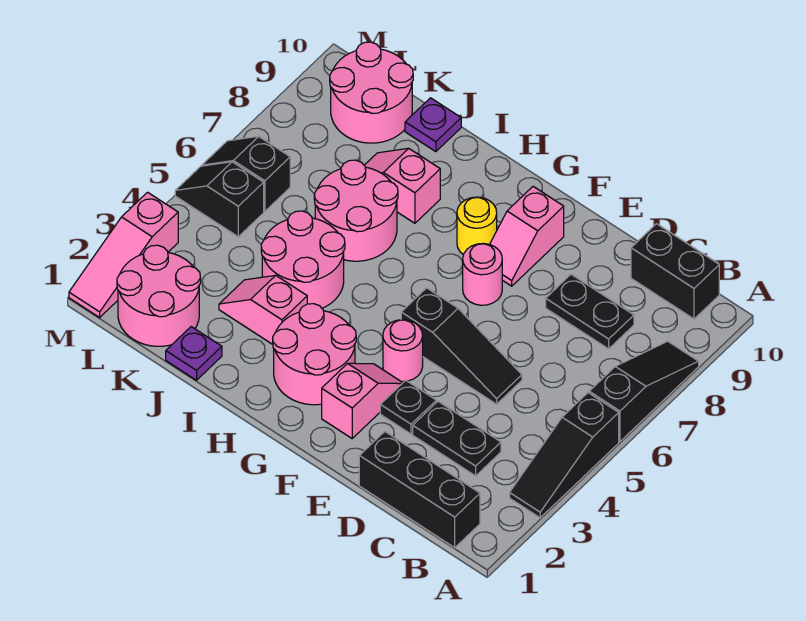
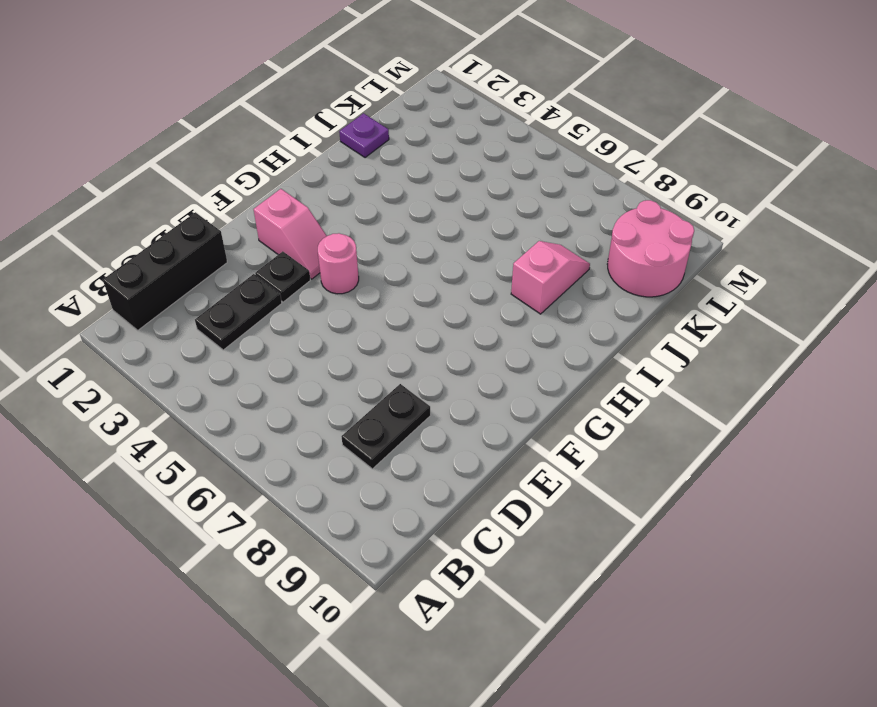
none -> black 1x3 slope [510,393,619,518]
none -> black 1x3 slope [589,341,699,441]
none -> black 1x2 brick [631,224,719,319]

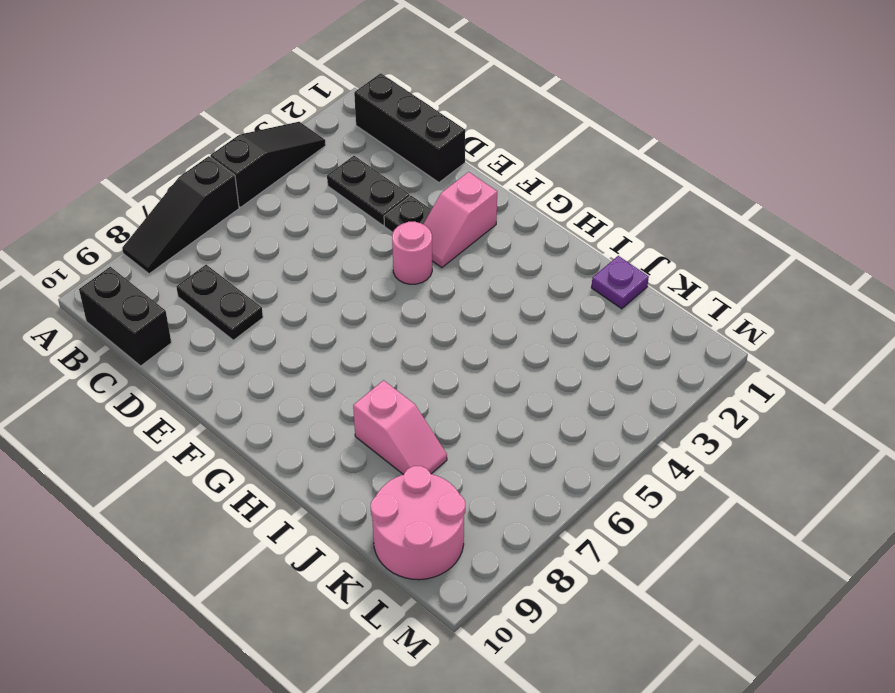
none -> black 1x3 slope [401,288,522,404]
none -> pink 1x1 round brick [463,243,502,305]
none -> pink 1x2 slope [490,187,564,286]

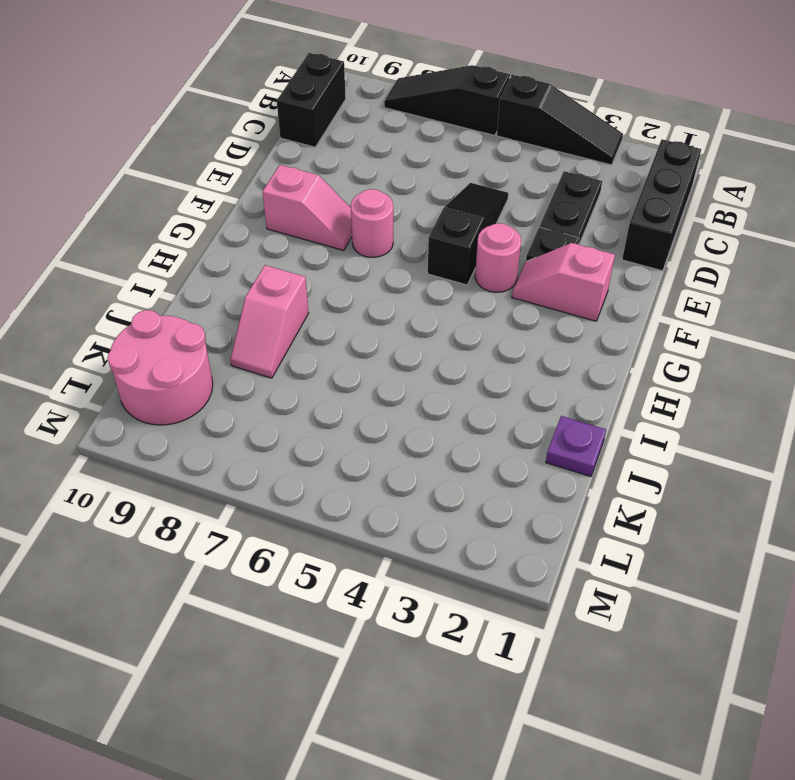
none -> black 1x2 plate [546,274,634,349]
none -> pink 2x2 round brick [273,304,356,405]
none -> yellow 1x1 round brick [457,197,497,255]

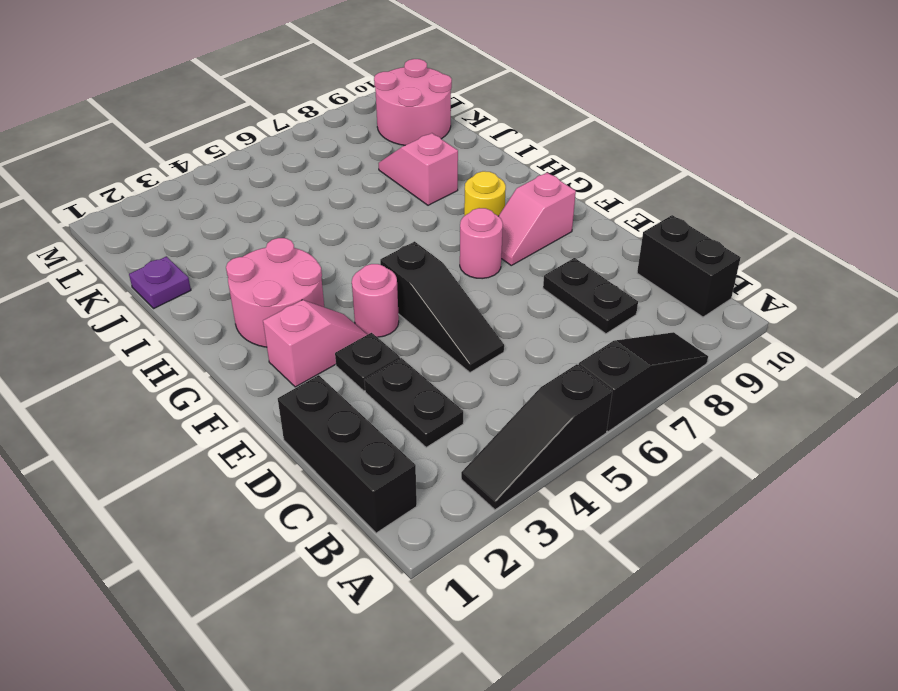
none -> pink 1x2 slope [219,275,307,344]
none -> pink 2x2 round brick [261,211,345,308]
none -> pink 2x2 round brick [314,160,398,261]

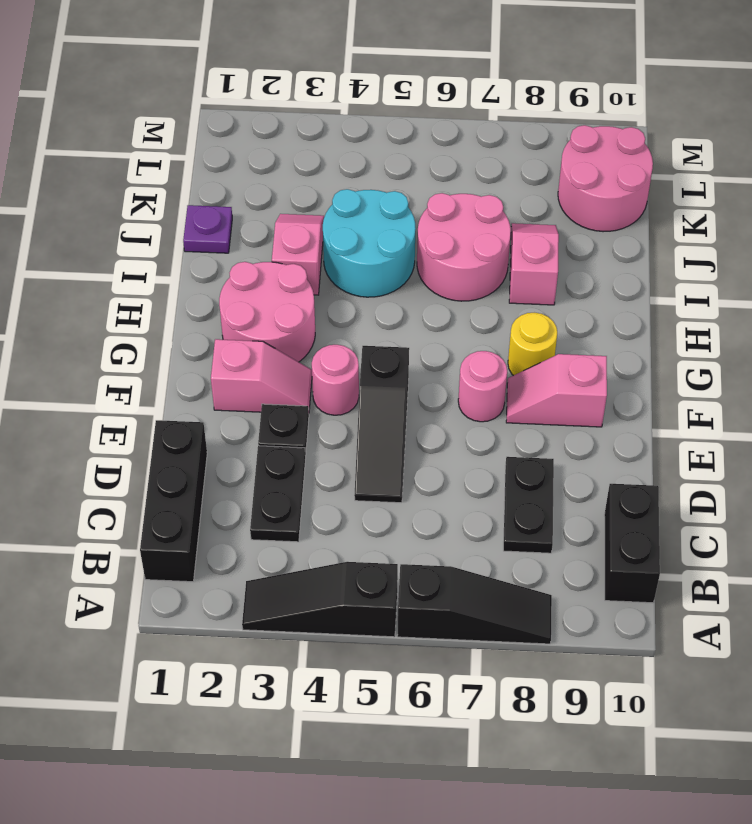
cyan 2x2 round brick [323,189,416,297] -> pink 2x2 round brick [261,211,345,308]
none -> purple 1x1 plate [405,98,461,152]
none -> pink 2x2 round brick [117,245,201,346]
none -> black 1x2 slope [175,162,264,237]

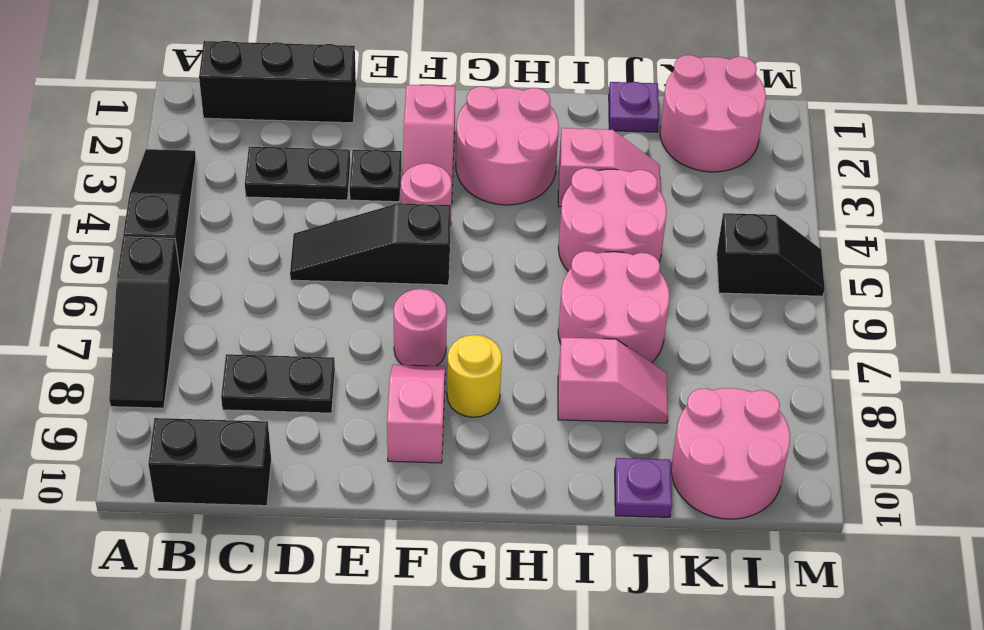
none -> black 1x2 slope [202,136,290,211]
none -> pink 1x3 slope [69,192,178,317]

